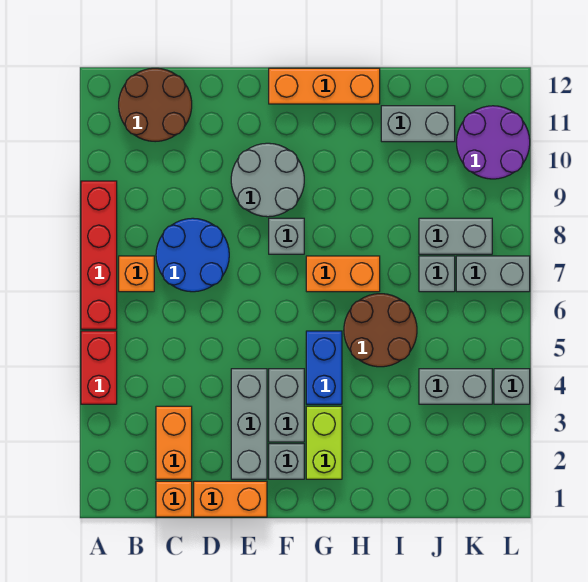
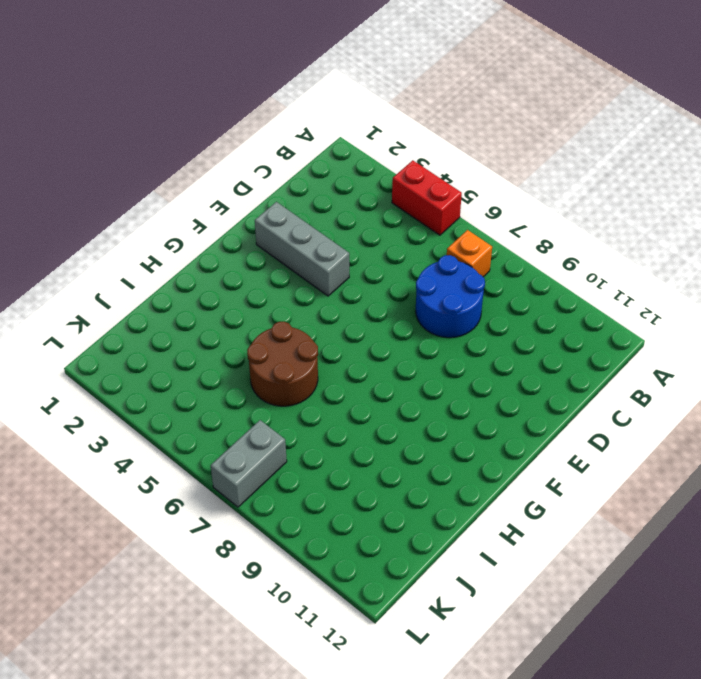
none -> red 1x4 brick [81,181,117,329]
none -> brown 2x2 round brick [119,68,192,142]
none -> orange 1x1 brick [156,481,192,517]

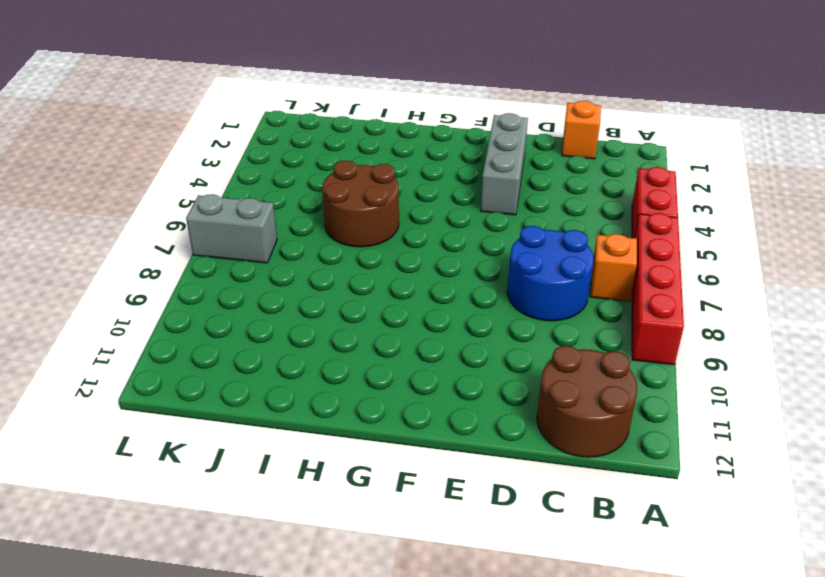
none -> orange 1x2 brick [156,406,192,479]
none -> orange 1x2 brick [194,481,267,517]
none -> grey 2x2 round brick [231,143,304,217]

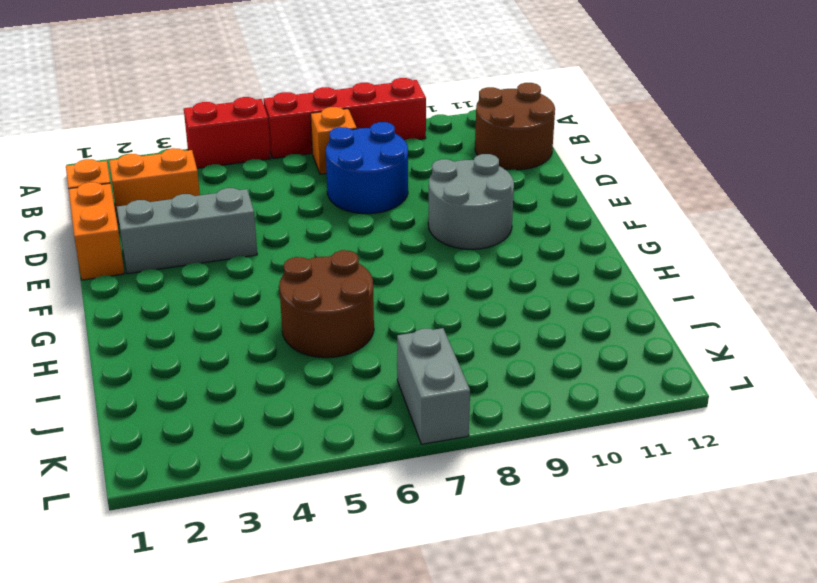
none -> grey 1x1 brick [269,444,304,479]
none -> grey 1x2 brick [269,369,304,442]
none -> grey 1x1 brick [269,218,304,254]

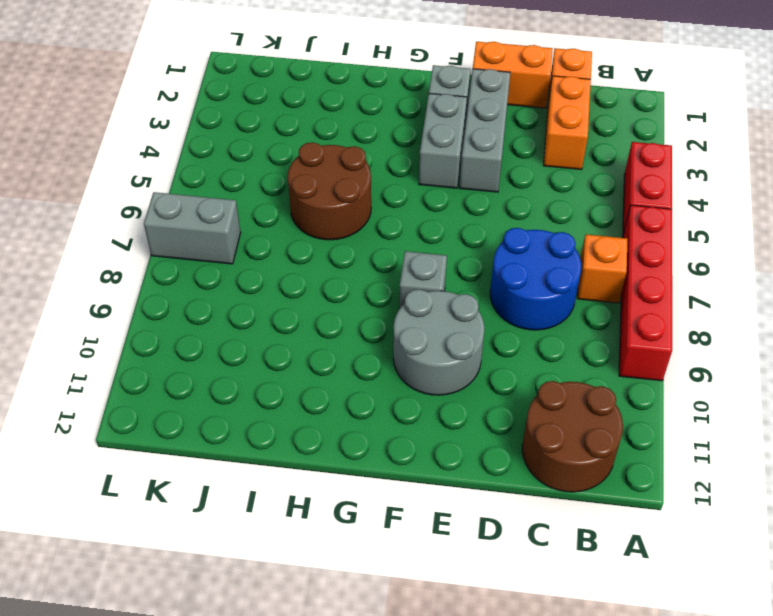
none -> orange 1x3 brick [269,68,380,104]
none -> lime 1x2 brick [306,406,342,479]
none -> blue 1x2 brick [306,331,342,404]

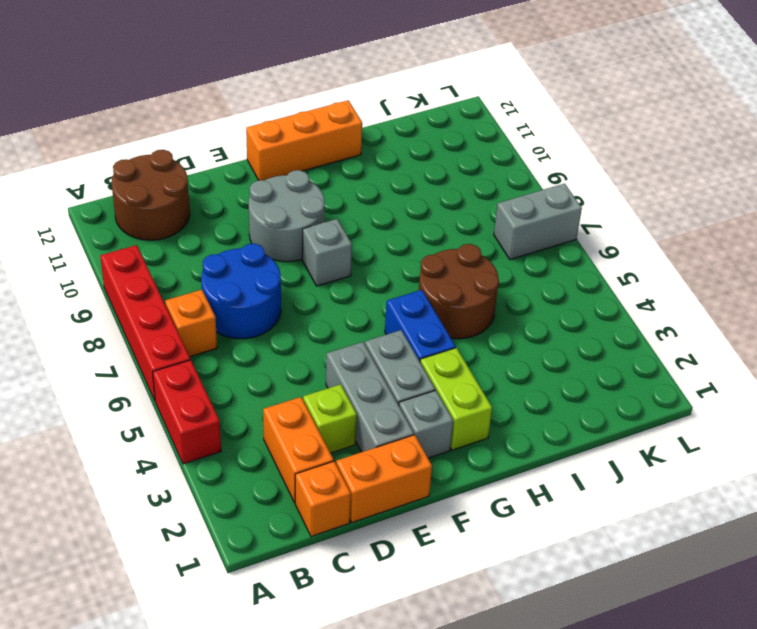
lime 1x1 brick [303,384,357,453] -> none
none -> orange 1x2 brick [306,256,380,292]
none -> grey 1x2 brick [381,106,455,142]
none -> grey 1x2 brick [419,369,492,404]

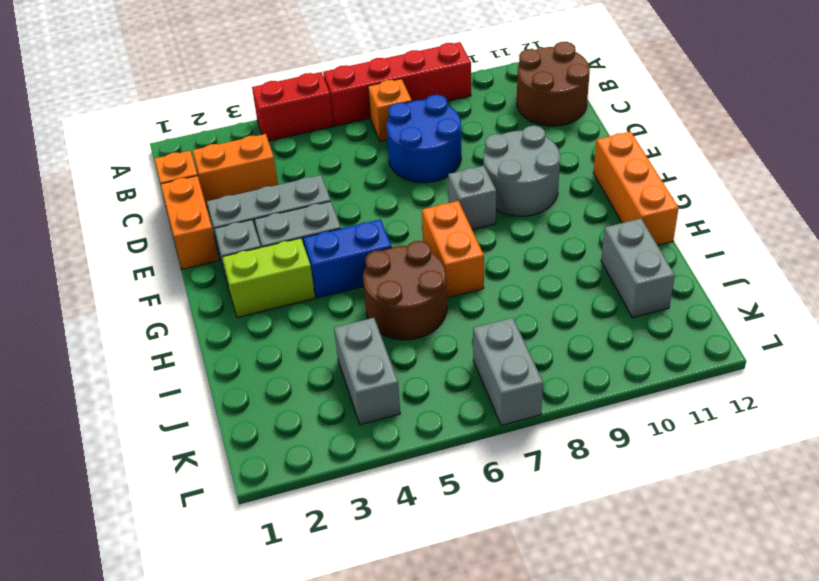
none -> grey 1x1 brick [419,256,455,292]
none -> grey 1x2 brick [419,218,492,254]
none -> purple 2x2 round brick [456,106,530,179]

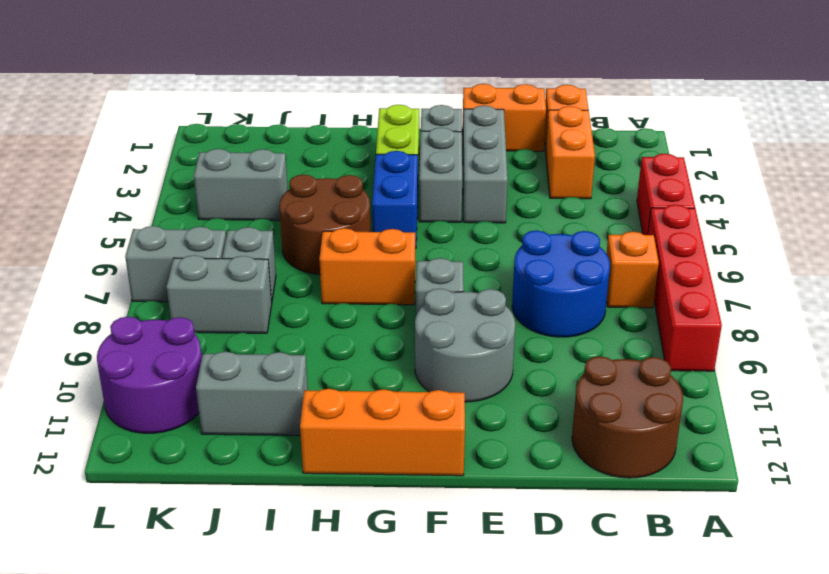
none -> grey 1x1 brick [494,369,530,404]

